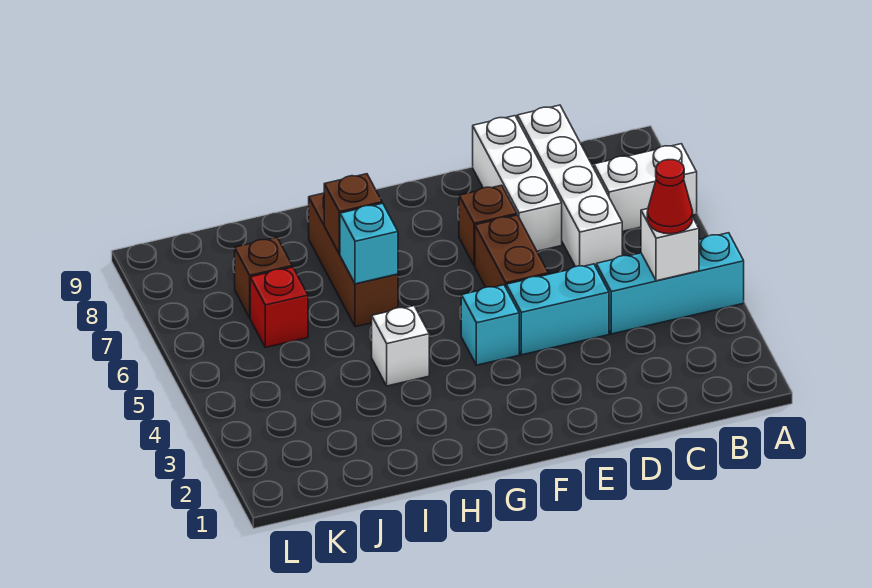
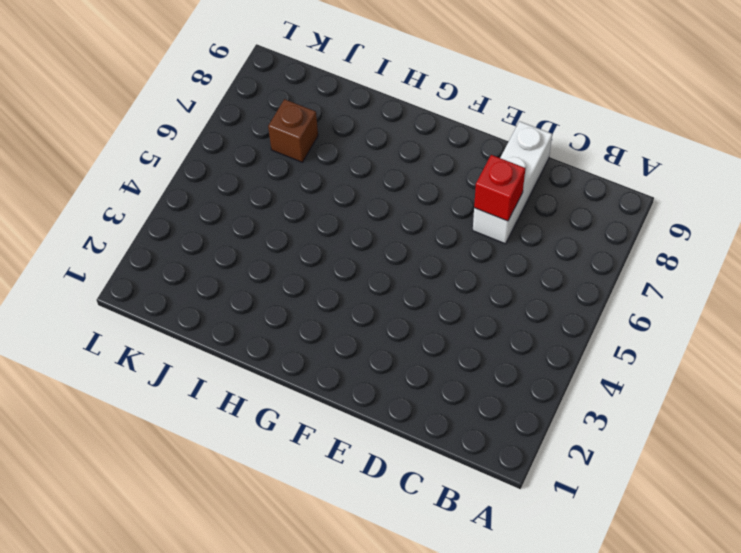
red 1x1 brick [474,155,525,221] -> red 1x1 brick moved to [250,267,308,347]
none -> cyan 1x3 brick [596,233,744,334]
none -> white 1x2 brick [594,144,697,231]
none -> white 1x4 brick [517,105,622,267]

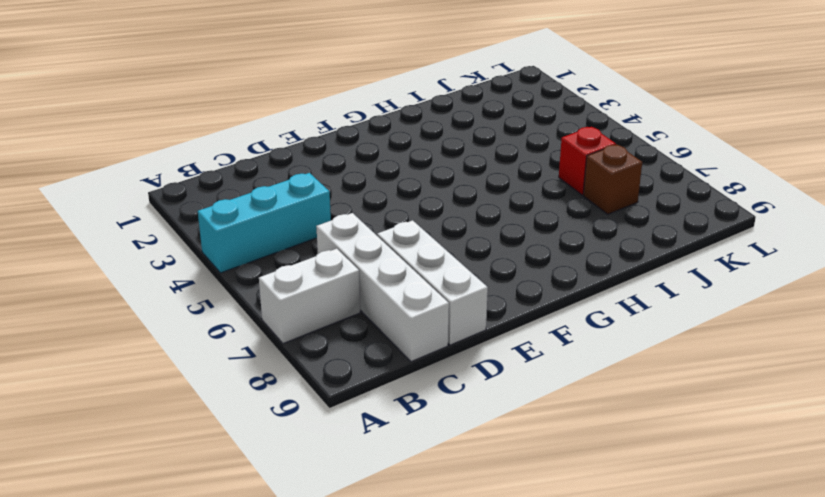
none -> cyan 1x2 brick [506,264,609,355]
none -> brown 1x2 brick [475,215,548,287]
none -> brown 1x1 brick [459,185,517,266]

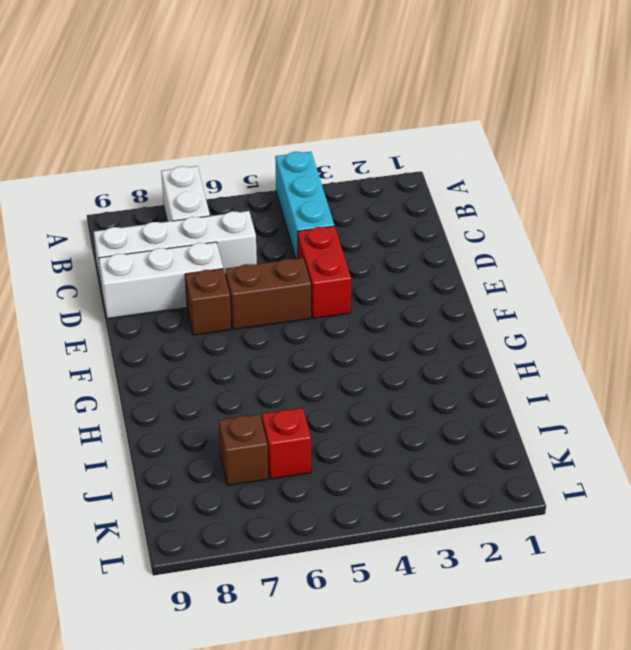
red 1x2 brick [298,226,351,318] -> cyan 1x2 brick [506,264,609,355]
none -> cyan 1x1 brick [461,285,519,365]
none -> white 1x1 brick [372,306,429,386]
none -> brown 1x3 brick [309,193,398,327]

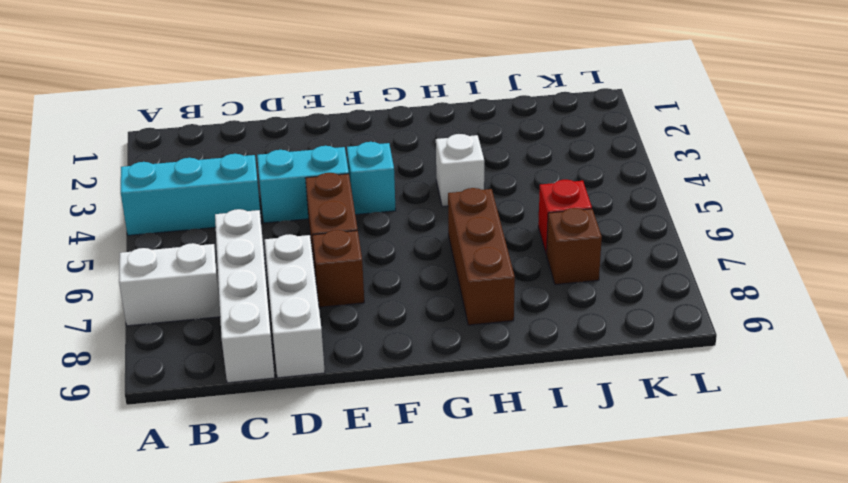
none -> white 1x1 brick [641,209,699,281]
none -> cyan 1x1 brick [340,203,398,284]
none -> brown 1x1 brick [324,174,382,254]

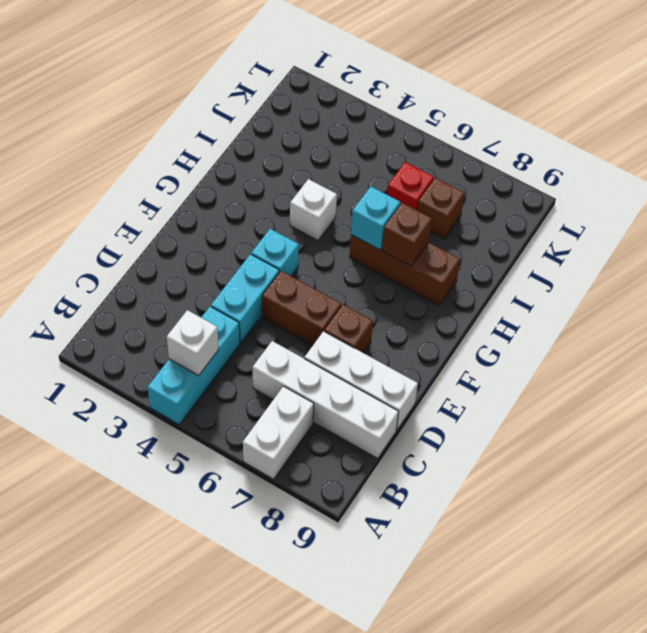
none -> red 1x1 cone [647,160,693,234]

